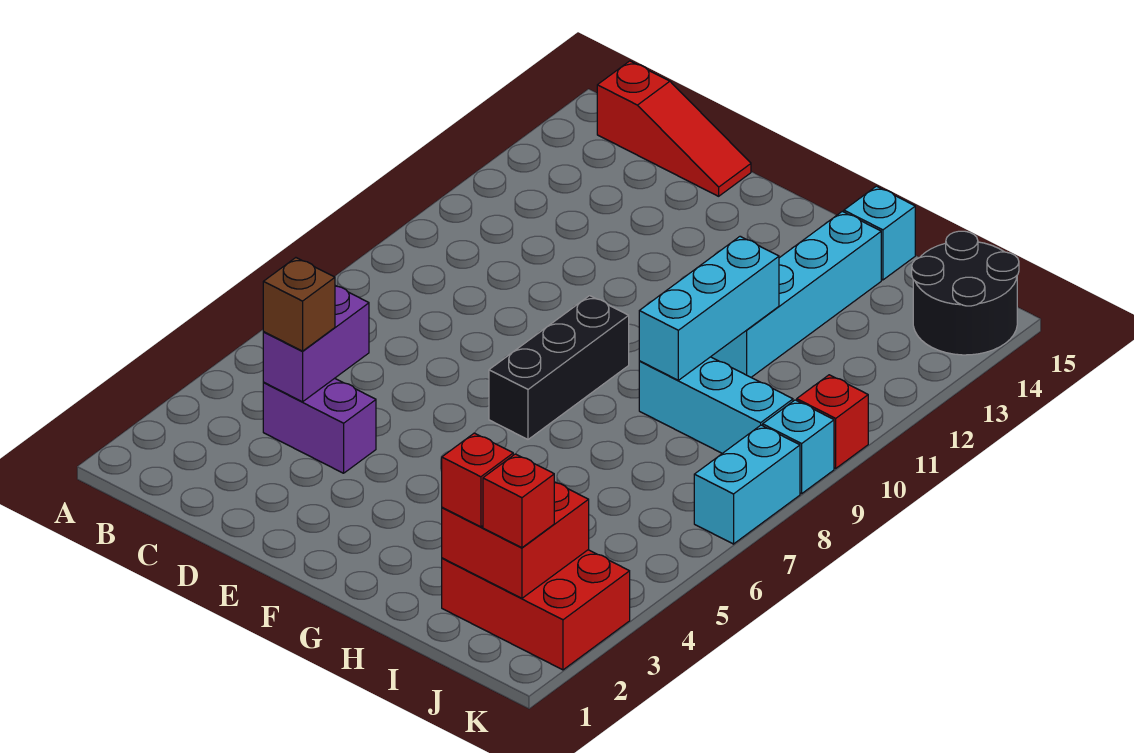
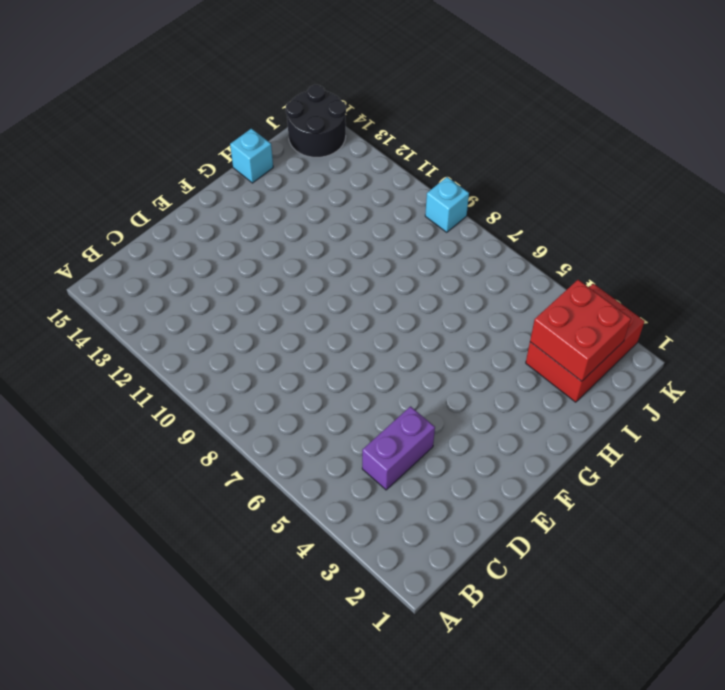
none -> red 1x3 slope [597,61,751,196]
none -> black 1x3 brick [489,296,629,439]
none -> cyan 1x3 brick [639,357,793,453]

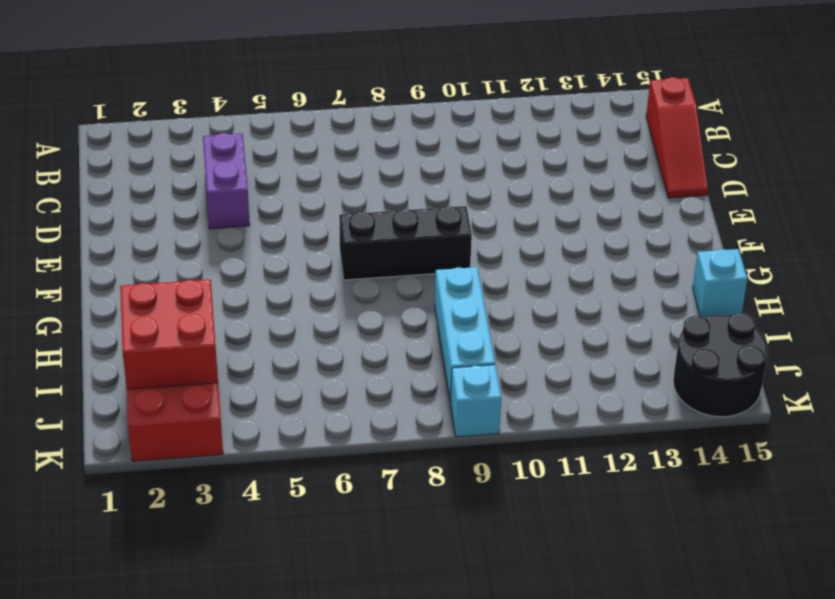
none -> cyan 1x4 brick [711,211,881,377]
none -> cyan 1x2 brick [694,425,800,544]
none -> red 1x1 brick [797,375,868,468]

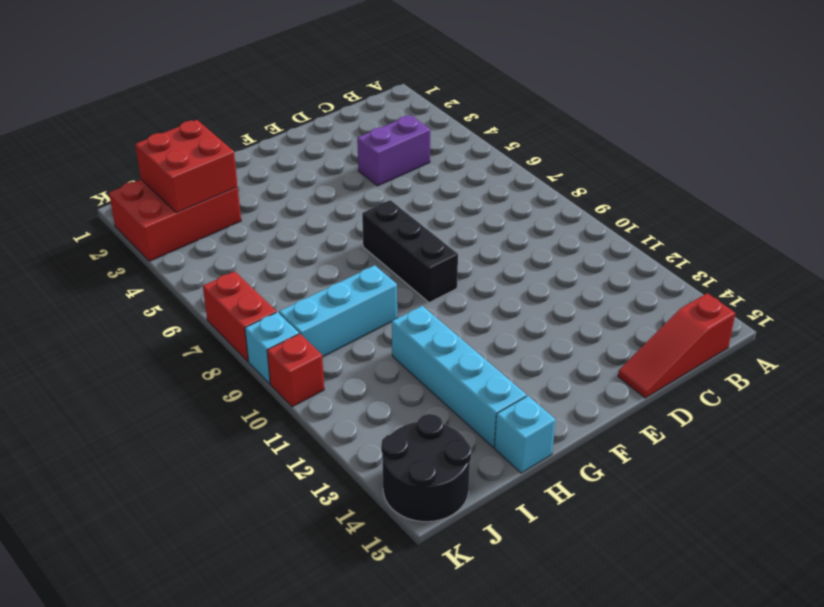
red 1x2 brick [203,271,276,361] -> cyan 1x2 brick [694,425,800,544]
none -> purple 1x2 brick [263,286,369,402]
none -> cyan 1x3 brick [639,236,779,380]
none -> brown 1x1 brick [263,258,335,351]

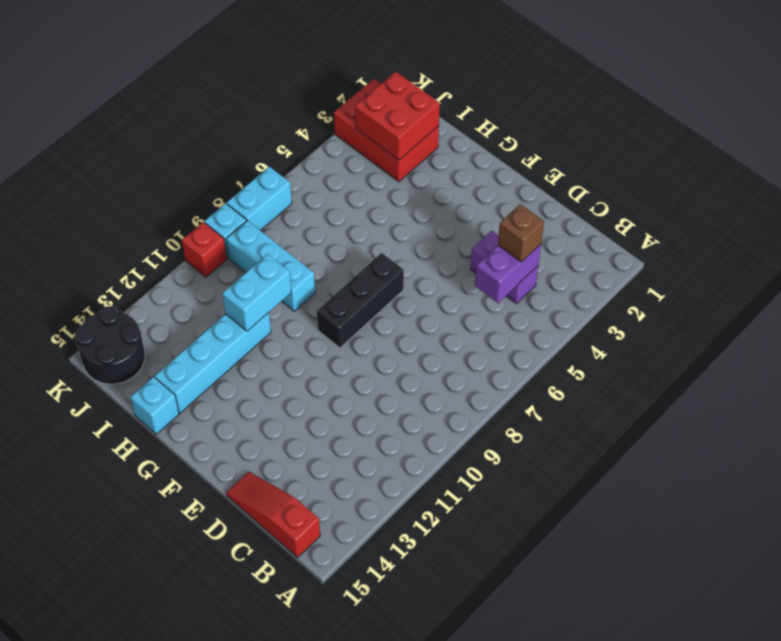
cyan 1x2 brick [222,254,291,331] -> cyan 1x3 brick [639,236,779,380]
none -> red 1x1 brick [442,433,513,527]
none -> red 1x1 brick [483,454,554,548]

